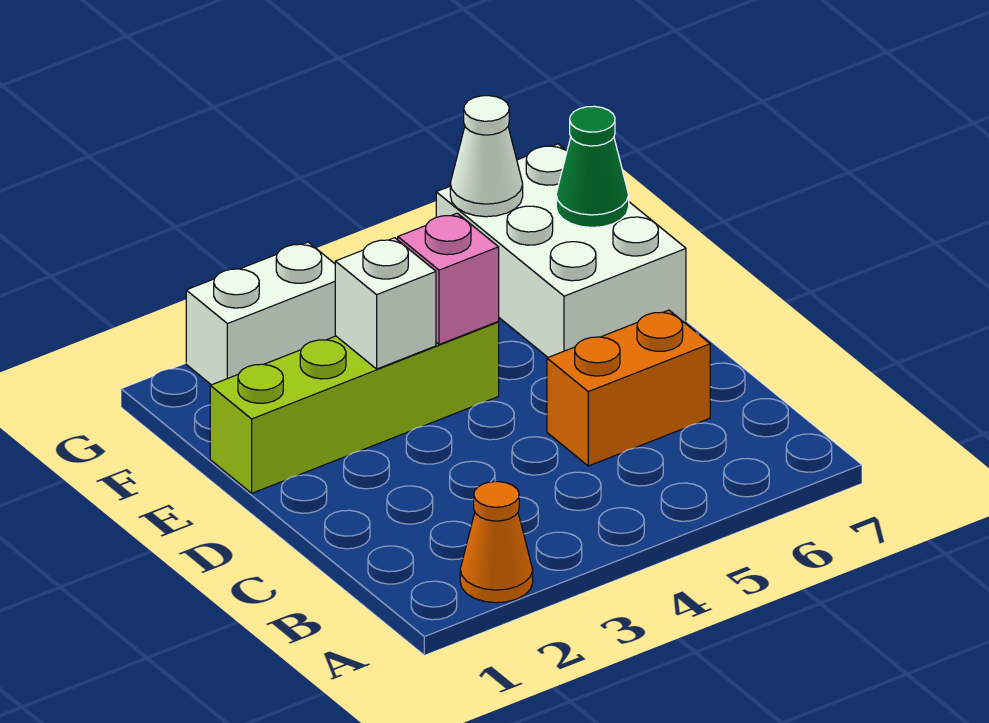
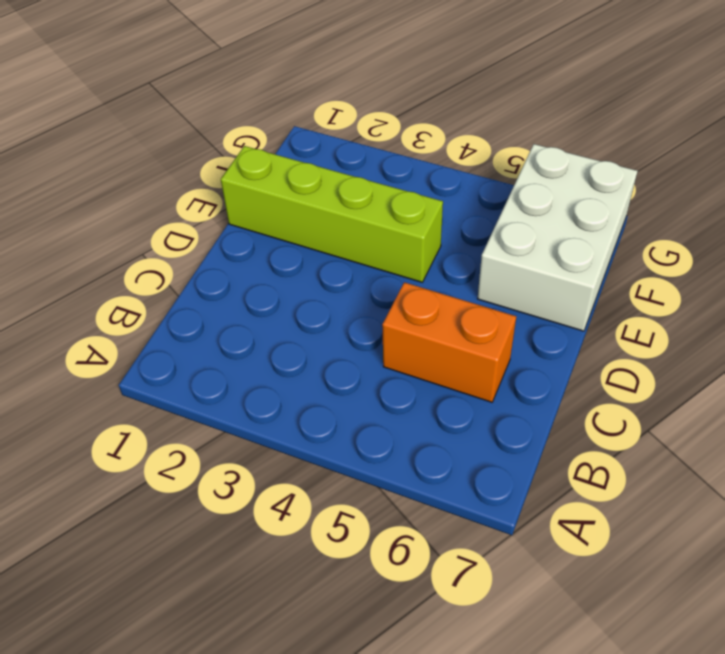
none -> orange 1x1 cone [460,482,533,603]
none -> white 1x2 brick [186,242,335,385]

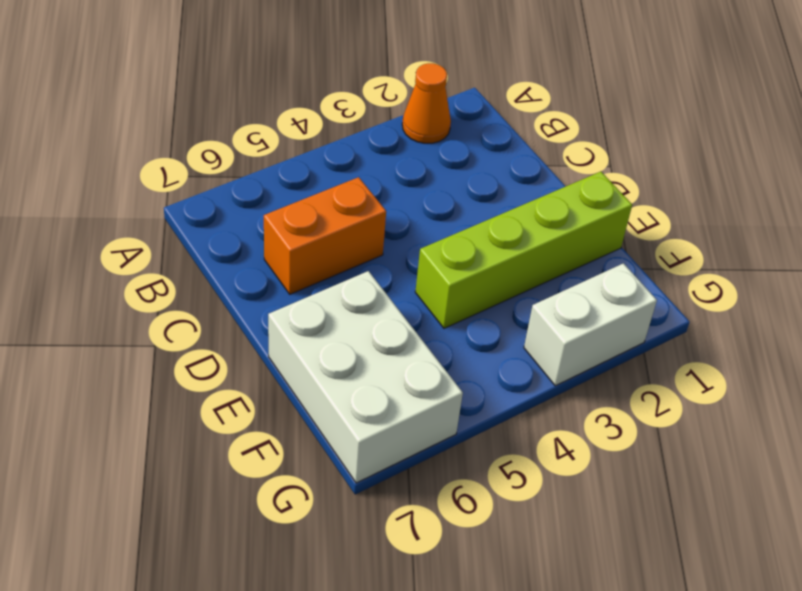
none -> white 1x1 brick [335,238,436,369]
none -> pink 1x1 brick [398,213,499,345]

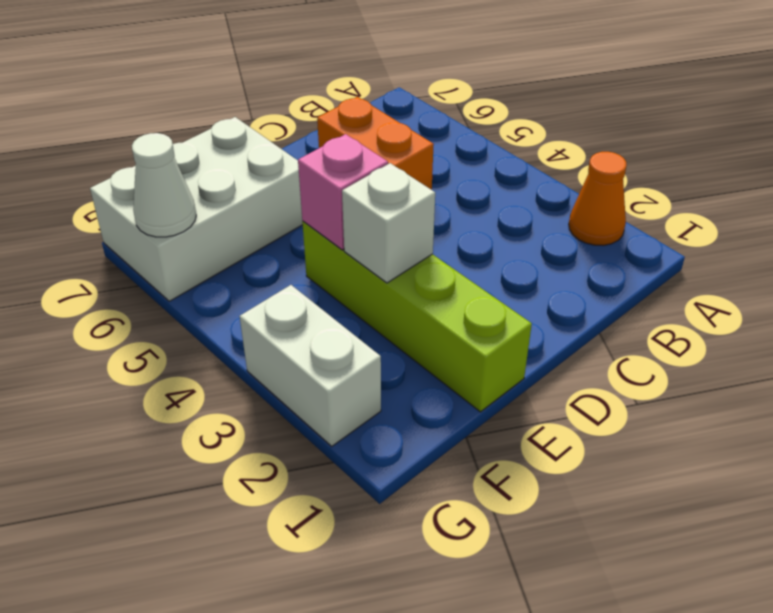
none -> green 1x1 cone [556,106,629,228]

